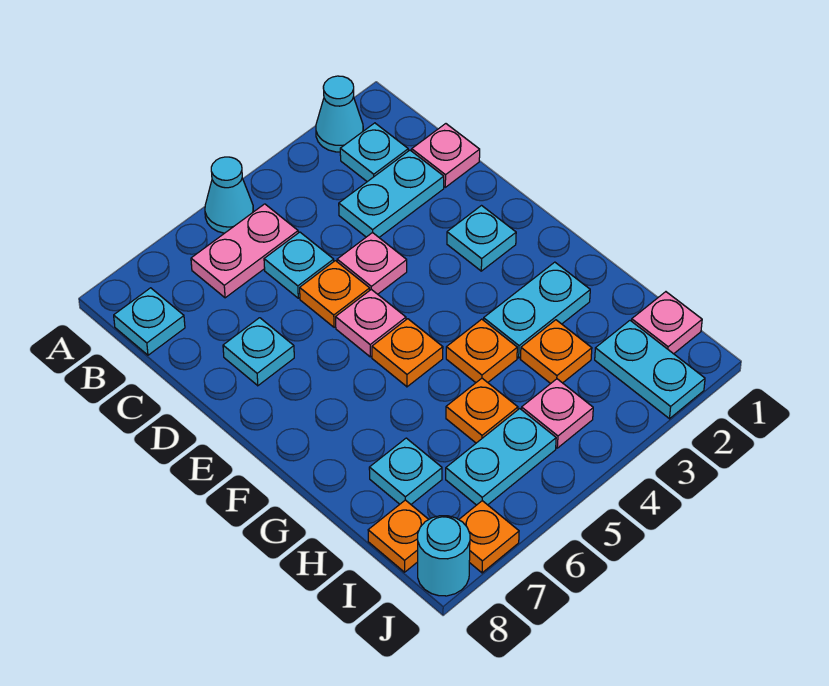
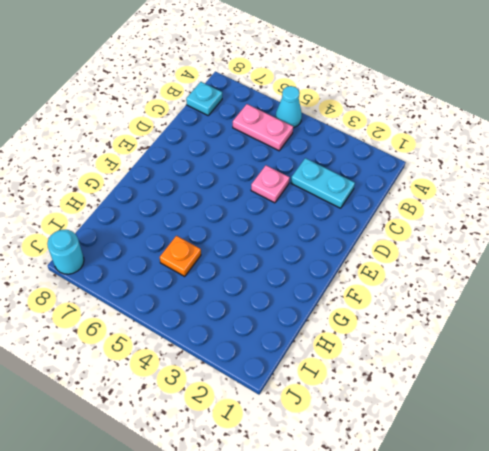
none -> cyan 1x1 cone [316,76,363,152]
none -> cyan 1x1 plate [340,123,408,182]
none -> pink 1x1 plate [412,124,480,187]

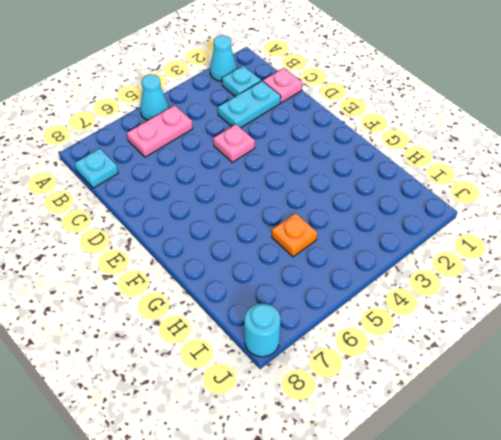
none -> cyan 1x1 plate [264,232,334,298]
none -> orange 1x1 plate [300,261,370,327]
none -> cyan 1x1 plate [223,318,294,386]

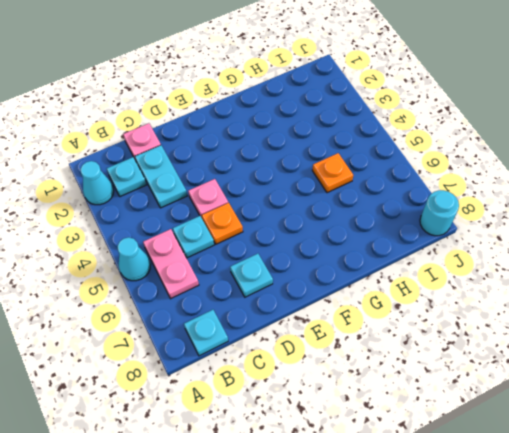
none -> cyan 1x1 plate [447,206,516,271]
none -> pink 1x1 plate [336,289,406,357]
none -> orange 1x1 plate [372,319,443,387]

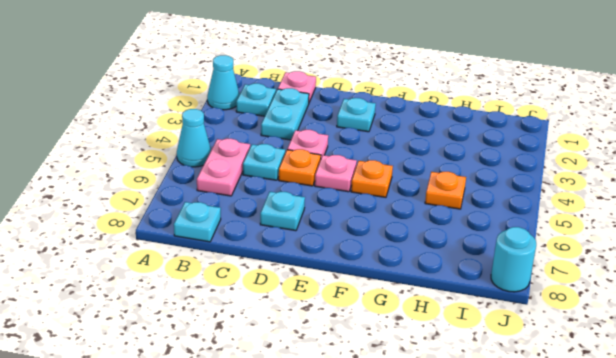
none -> cyan 1x2 plate [484,262,590,358]
none -> orange 1x1 plate [446,319,517,383]
none -> orange 1x1 plate [520,320,592,384]

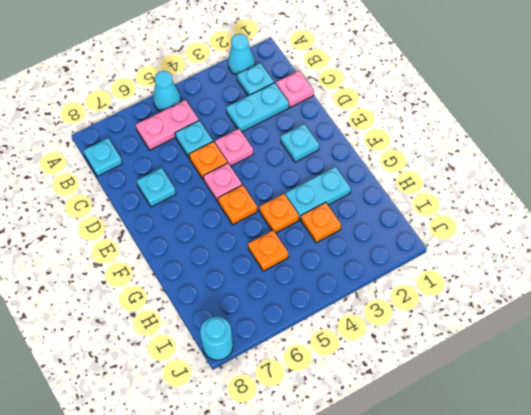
none -> cyan 1x1 plate [369,438,442,504]
none -> pink 1x1 plate [632,292,702,354]
none -> cyan 1x2 plate [595,321,705,419]

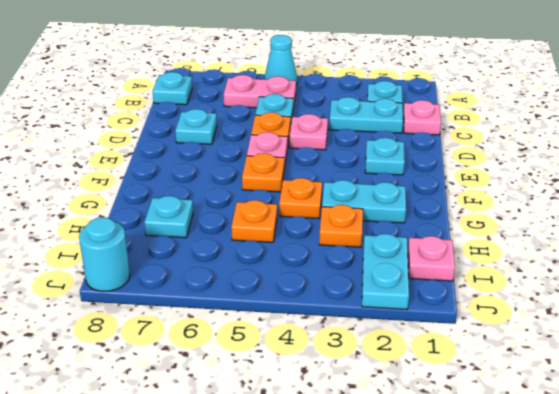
none -> cyan 1x1 cone [316,76,363,152]
none -> pink 1x1 plate [521,379,593,448]
none -> cyan 1x2 plate [446,409,556,505]

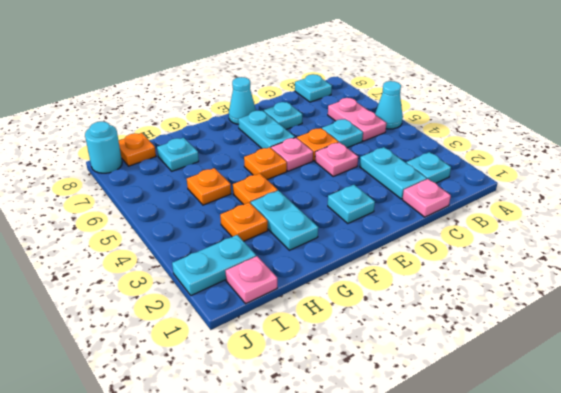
cyan 1x2 plate [238,110,295,149] -> cyan 1x2 plate moved to [446,409,556,505]
cyan 1x1 cone [229,77,256,124] -> cyan 1x1 cone moved to [316,76,363,152]
none -> pink 1x1 plate [521,379,593,448]
none -> orange 1x1 plate [459,501,519,573]

